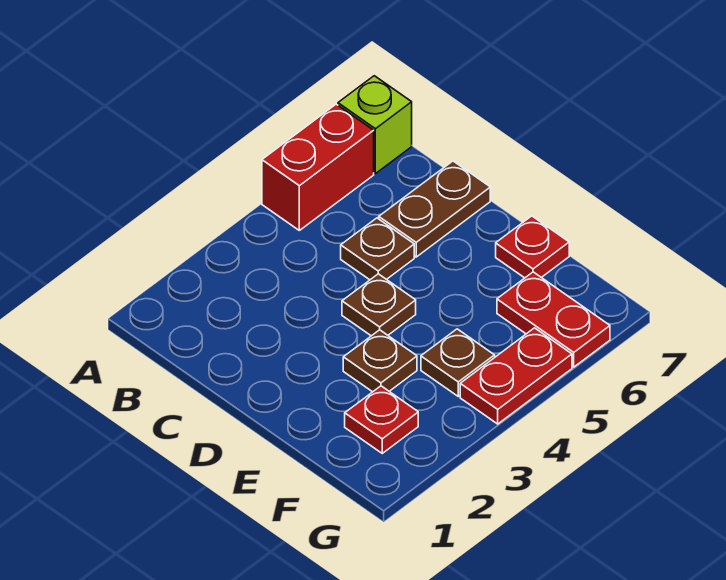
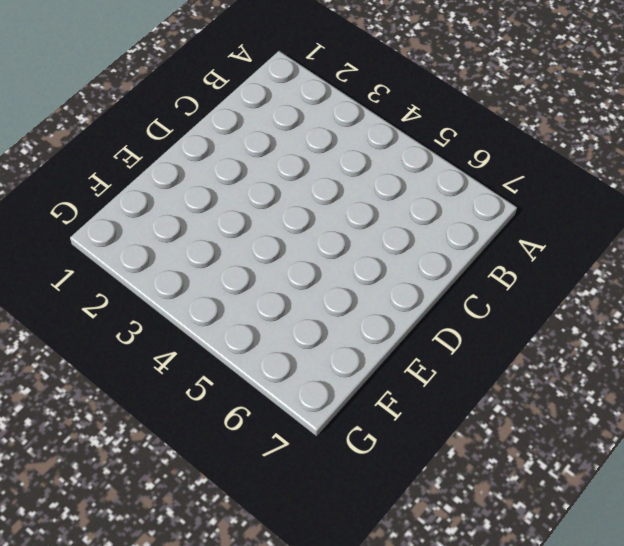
none -> red 1x2 brick [262,104,374,230]
none -> lime 1x1 brick [338,76,412,174]

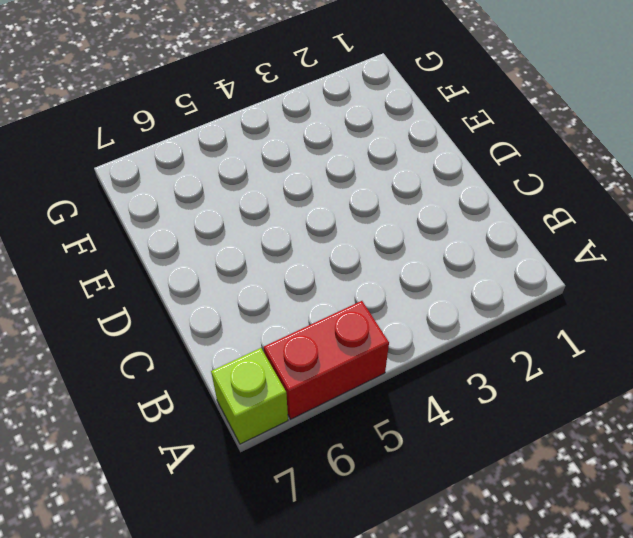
none -> brown 1x1 plate [341,218,414,280]
none -> brown 1x2 plate [379,161,490,257]

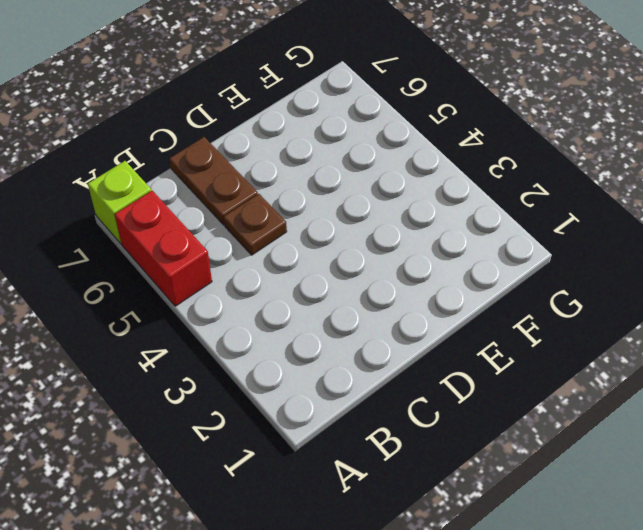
none -> brown 1x1 plate [342,274,416,336]
none -> brown 1x1 plate [343,330,417,392]

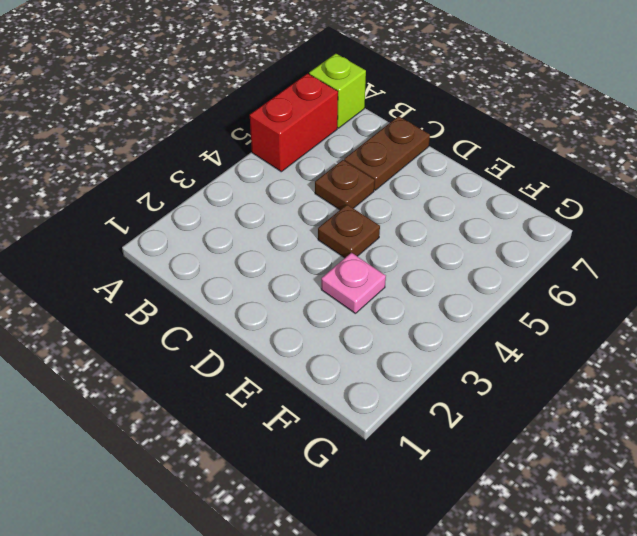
pink 1x1 plate [321,253,386,313] -> brown 1x1 plate [343,330,417,392]
none -> red 1x1 plate [496,216,569,278]
none -> red 1x1 plate [345,386,418,453]

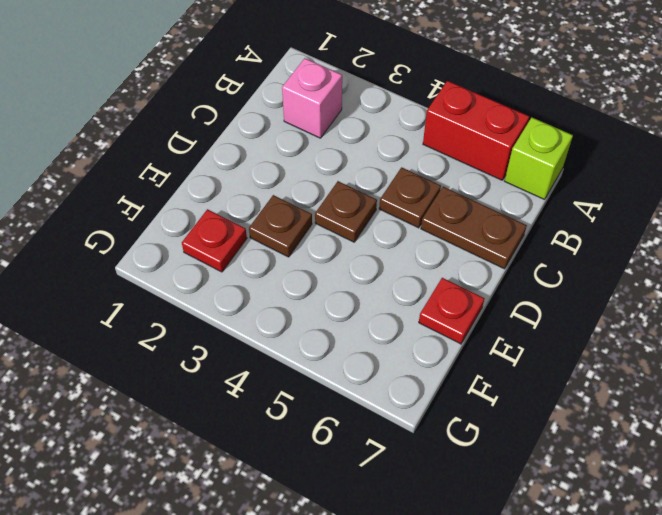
pink 1x1 brick [282,58,342,138] -> none
none -> brown 1x1 plate [421,329,495,396]
none -> red 1x2 plate [497,272,610,367]

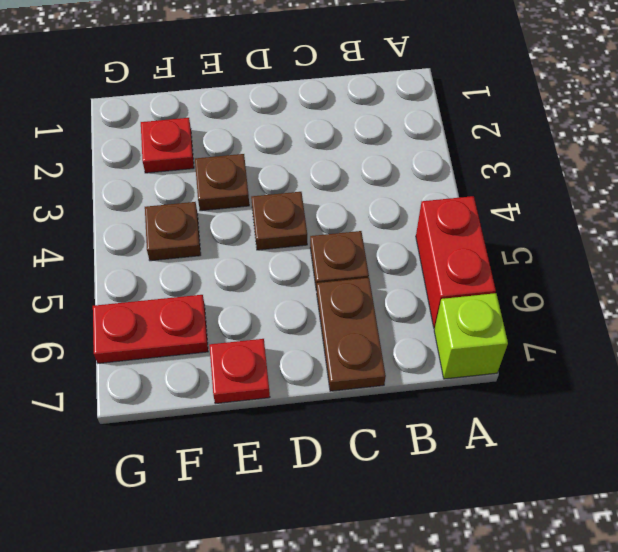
none -> red 1x2 plate [460,328,572,424]

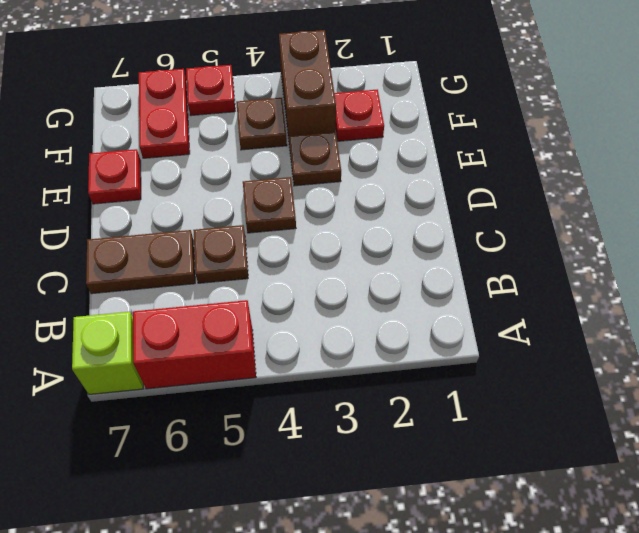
brown 1x2 brick [279,30,336,139] -> none
red 1x1 plate [186,65,235,116] -> red 1x2 plate [460,328,572,424]

